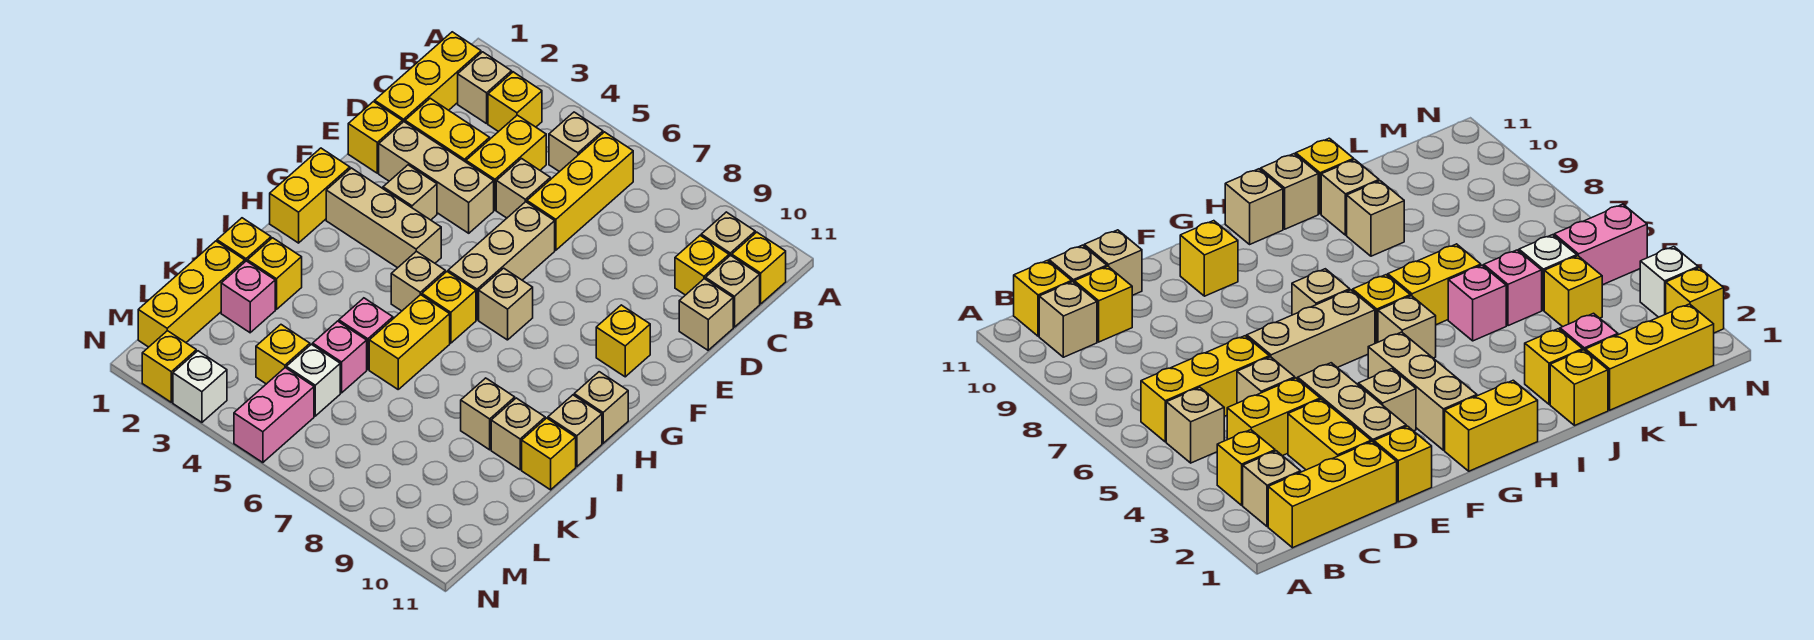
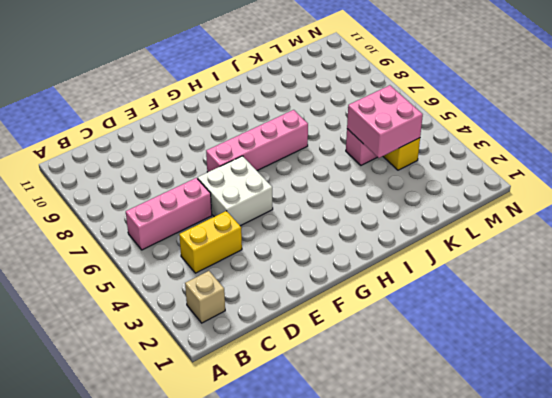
pink 1x3 brick [126,178,212,250] -> yellow 1x3 brick [527,132,633,250]
white 2x2 brick [197,156,273,226] -> tan 1x3 brick [448,202,555,320]
pink 1x4 brick [206,110,308,172] -> tan 1x1 brick [479,268,533,340]
pink 2x2 brick [347,85,423,158] -> none
none -> yellow 1x3 brick [375,32,481,123]
none -> yellow 1x1 brick [488,72,542,132]
none -> tan 1x1 brick [549,112,603,172]
none -> tan 1x1 brick [701,212,755,256]

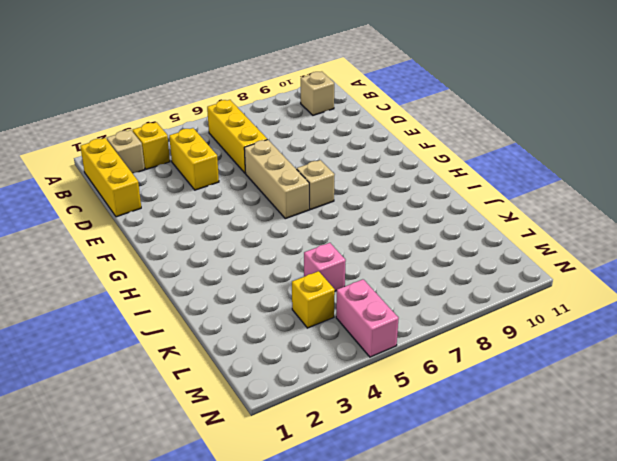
none -> tan 1x1 brick [549,112,603,172]
none -> yellow 1x1 brick [732,232,786,304]
none -> yellow 1x1 brick [675,236,729,295]
none -> tan 1x1 brick [706,255,760,327]

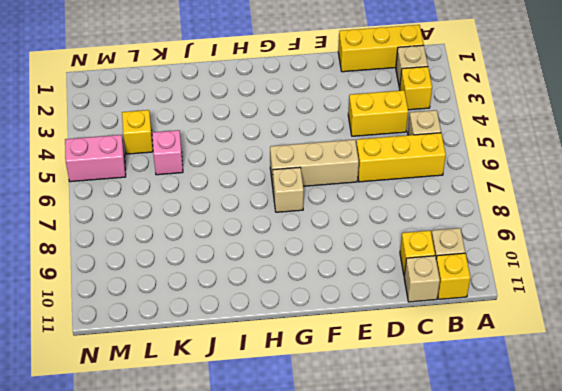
none -> yellow 1x2 brick [405,98,490,162]
none -> tan 1x1 brick [496,159,550,218]
none -> tan 1x1 brick [679,279,733,350]
none -> yellow 1x1 brick [348,102,402,173]

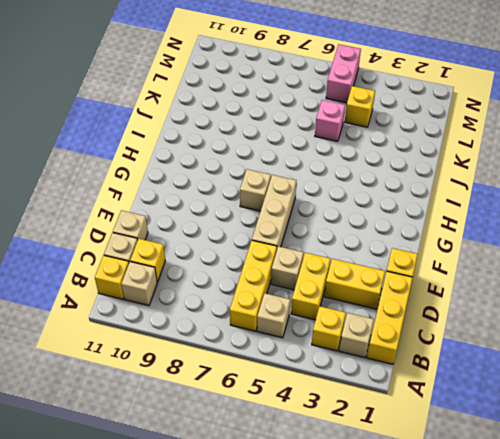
none -> tan 1x3 brick [379,122,494,233]
none -> tan 1x1 brick [383,165,437,220]
none -> yellow 1x1 brick [596,305,650,377]
none -> yellow 1x2 brick [270,148,350,243]

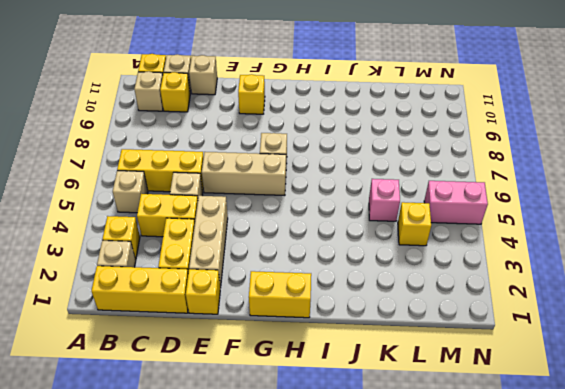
none -> tan 1x1 brick [383,165,437,220]
none -> tan 1x3 brick [326,168,441,268]
none -> tan 1x1 brick [391,251,445,311]
none -> yellow 1x1 brick [422,272,476,343]

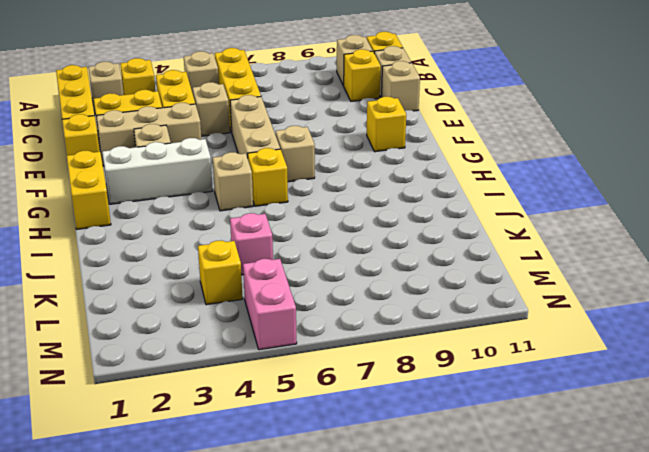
white 1x3 brick [102,138,213,204] -> tan 1x3 brick [326,168,441,268]
none -> tan 1x1 brick [574,372,628,443]
none -> yellow 1x2 brick [369,295,450,389]
none -> tan 1x1 brick [548,395,602,467]
none -> yellow 1x1 brick [217,218,271,262]

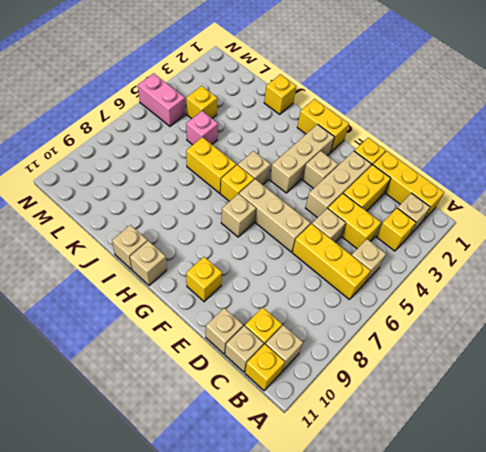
none -> yellow 1x1 brick [248,238,302,310]
none -> pink 1x1 brick [339,298,393,370]
none -> tan 1x1 brick [461,378,515,450]
none -> tan 1x1 brick [491,398,545,470]

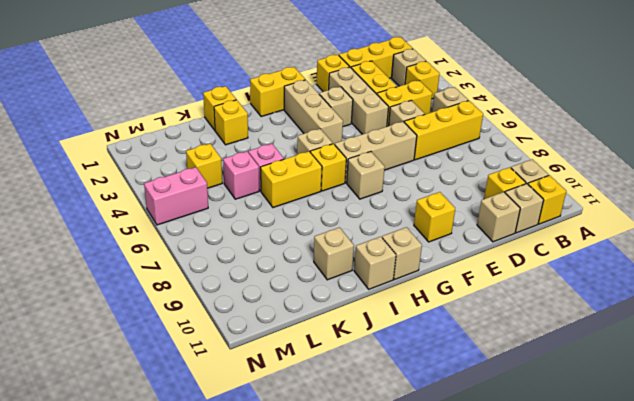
none -> tan 1x1 brick [461,378,515,450]
none -> yellow 1x1 brick [522,418,576,490]
none -> yellow 1x3 brick [138,241,245,347]
none -> pink 1x1 brick [221,261,275,333]

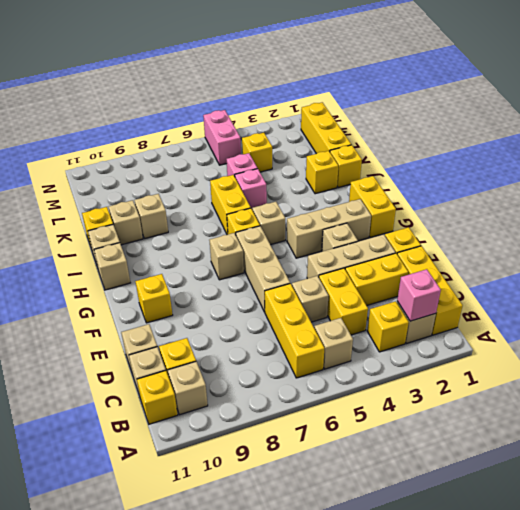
pink 1x1 brick [397,269,441,321] -> pink 1x1 brick moved to [221,261,275,333]
none -> white 1x1 brick [286,344,340,416]
none -> yellow 1x1 brick [142,331,196,402]
none -> white 1x1 brick [173,351,227,422]

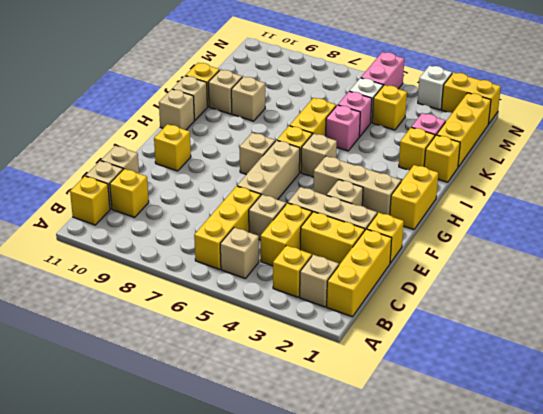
yellow 1x2 brick [441,72,501,124] -> yellow 1x1 brick [142,331,196,402]
none -> tan 1x1 brick [701,212,755,256]

